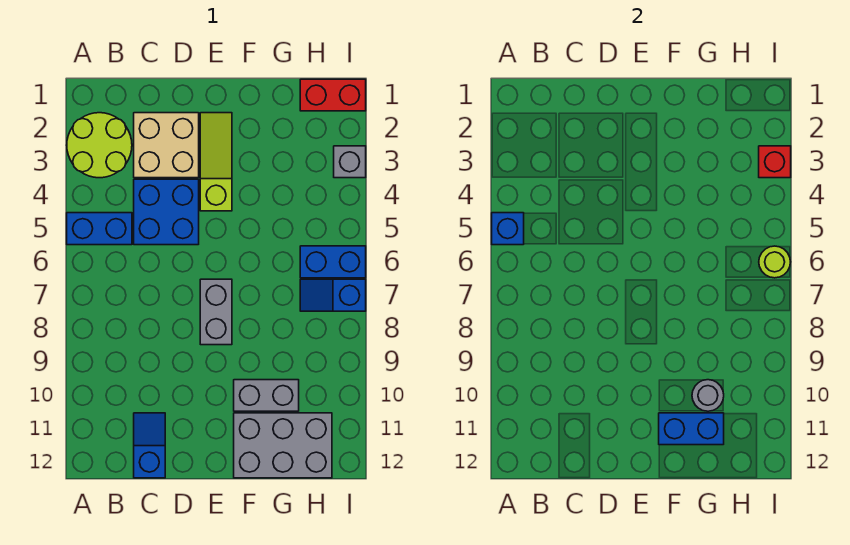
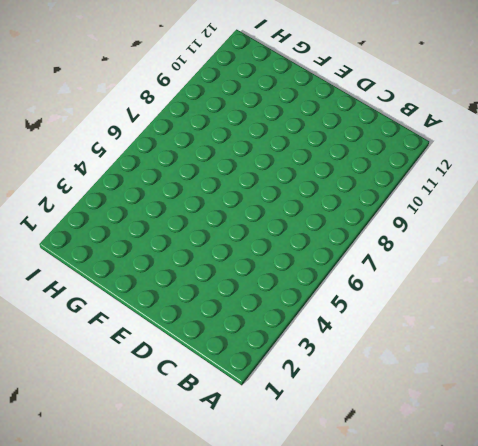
none -> lime 2x2 round brick [67,113,132,178]
none -> blue 1x2 brick [67,213,132,245]
none -> tan 2x2 brick [134,113,199,178]

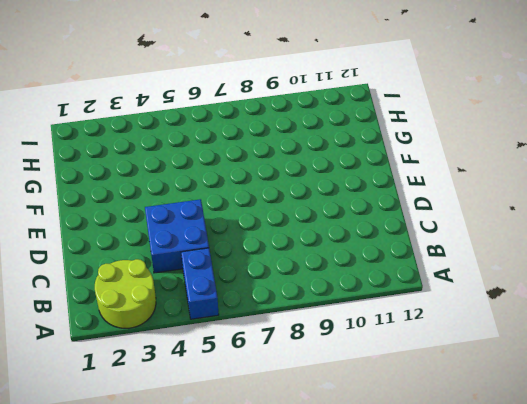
none -> tan 2x2 brick [134,113,199,178]
none -> blue 1x2 slope [134,413,165,478]
none -> lime 1x3 slope [200,113,232,211]

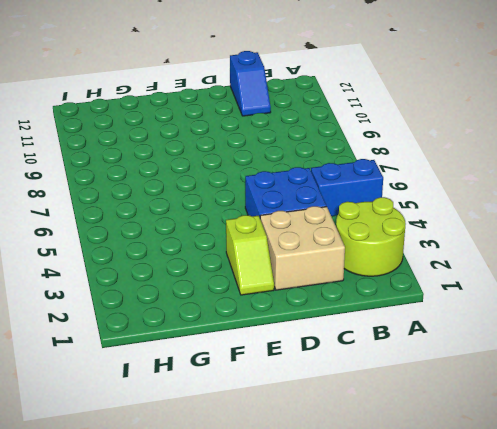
lime 1x2 slope [226,215,274,295] -> lime 1x3 slope [200,113,232,211]
none -> grey 1x2 brick [200,279,232,345]
none -> grey 1x2 brick [234,380,299,411]
none -> grey 2x3 brick [234,413,332,478]

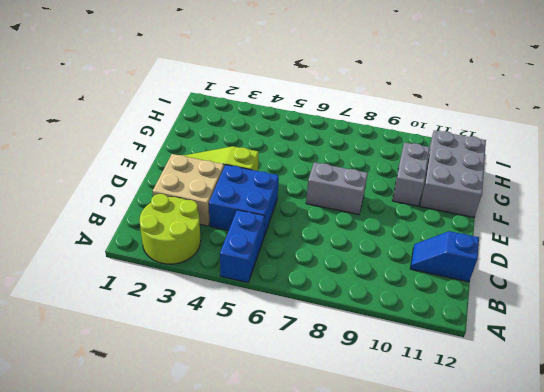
none -> red 1x2 brick [300,79,366,111]
none -> blue 1x2 brick [300,246,366,278]
none -> blue 1x2 slope [300,279,366,311]

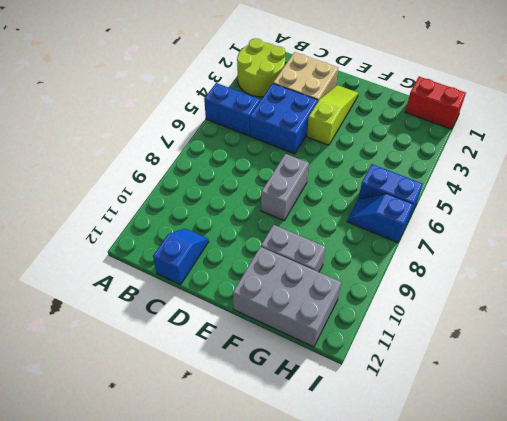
none -> grey 1x1 brick [334,146,366,178]
none -> blue 1x1 brick [492,213,524,245]
none -> blue 1x2 brick [659,413,724,445]

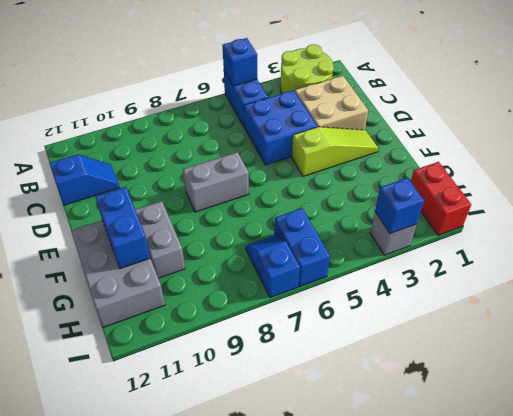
blue 1x1 brick [375,178,424,234] -> red 1x1 brick [759,146,791,178]
none -> grey 1x1 round brick [692,380,724,411]
none -> lime 1x1 round brick [759,246,790,278]

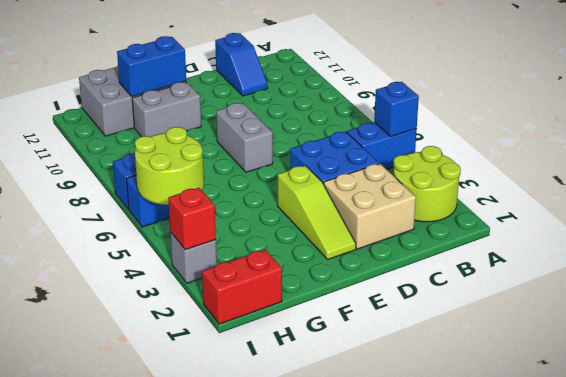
lime 2x2 round brick [135,127,204,205] -> lime 1x1 round brick [759,246,790,278]
none -> grey 1x1 round brick [692,380,724,411]

